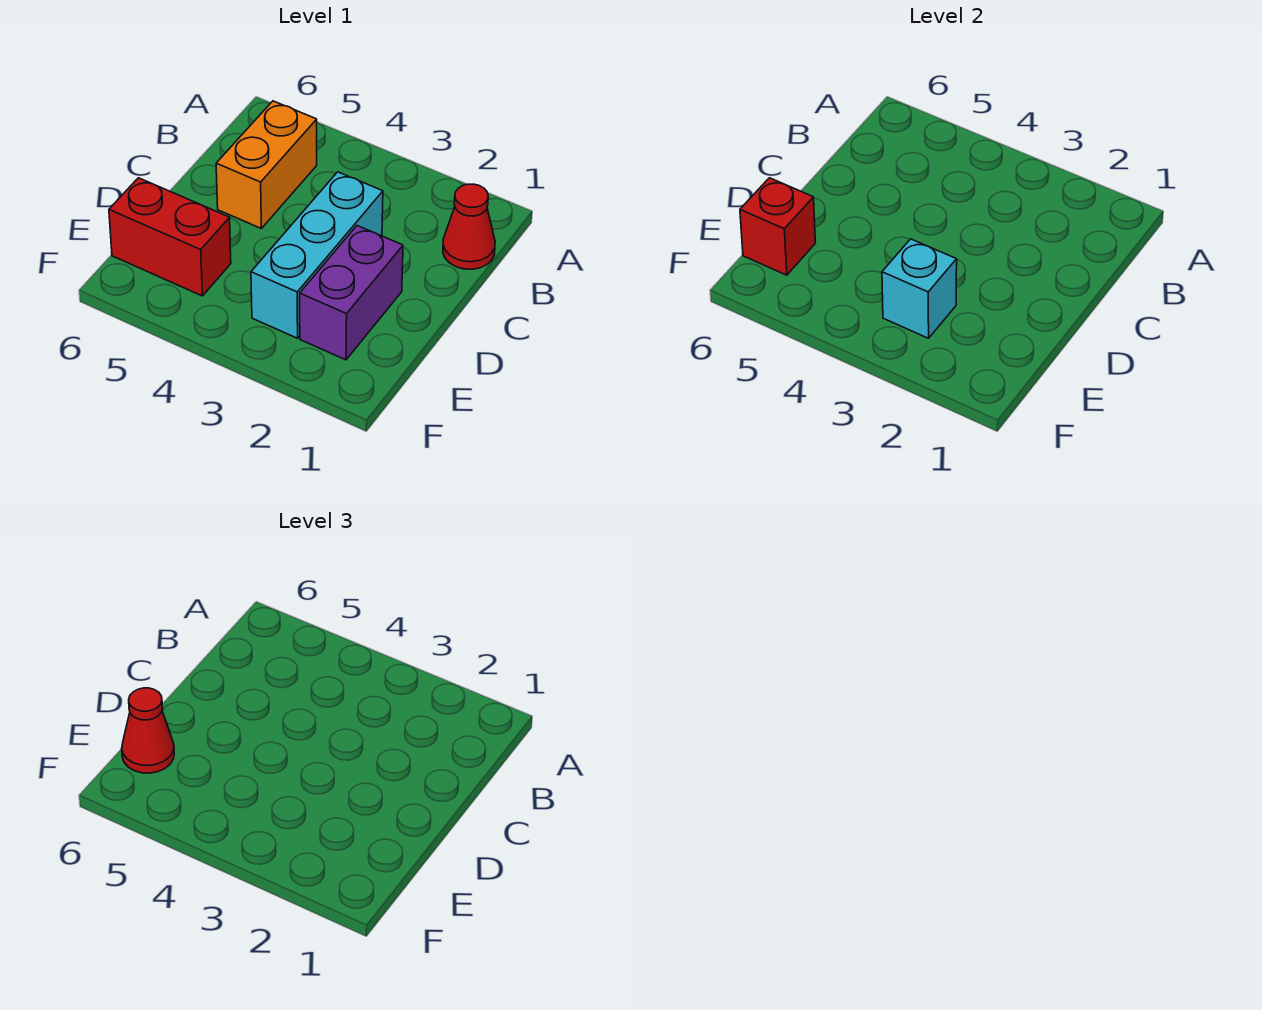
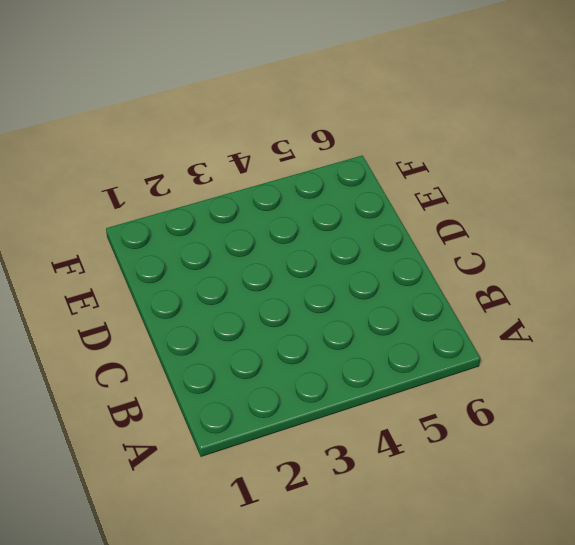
none -> red 1x1 cone [443,184,495,269]
none -> orange 1x2 brick [216,101,317,228]

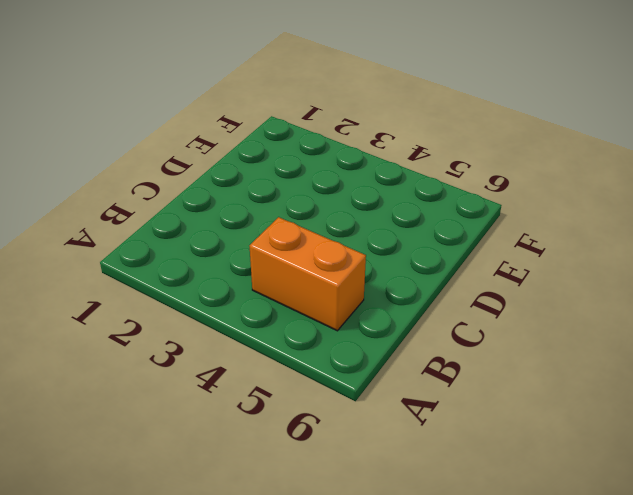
orange 1x2 brick [250,217,366,331] -> orange 1x2 brick turned to [216,101,317,228]
none -> red 1x1 cone [443,184,495,269]
none -> cyan 1x3 brick [251,172,383,338]

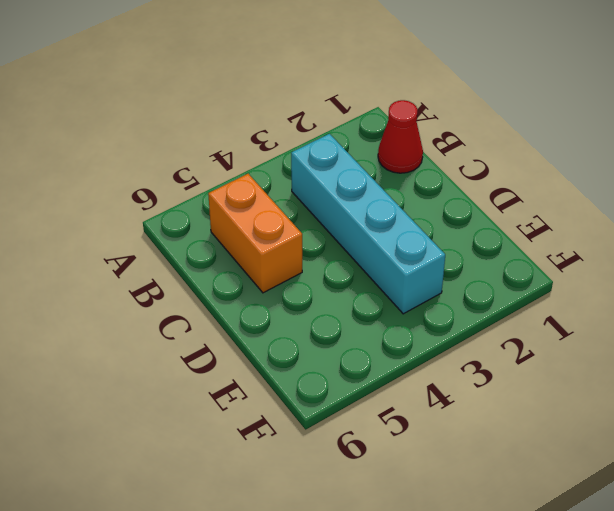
cyan 1x4 brick [291,134,445,314] -> cyan 1x3 brick [251,172,383,338]
none -> purple 1x2 brick [300,226,403,360]
none -> red 1x2 brick [109,178,231,296]

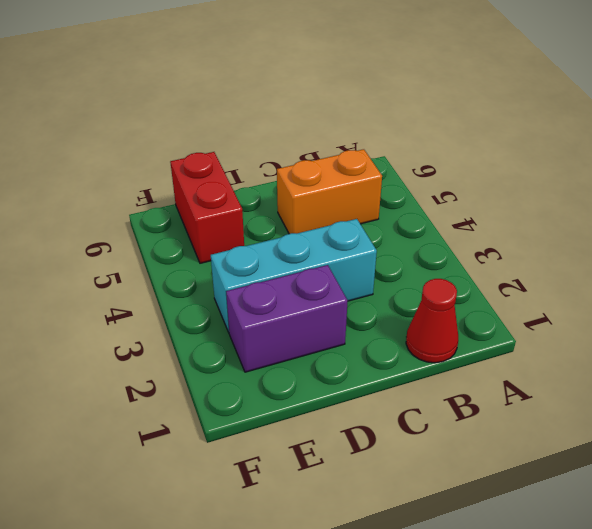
none -> cyan 1x1 brick [882,239,957,338]
none -> red 1x1 brick [740,178,815,275]

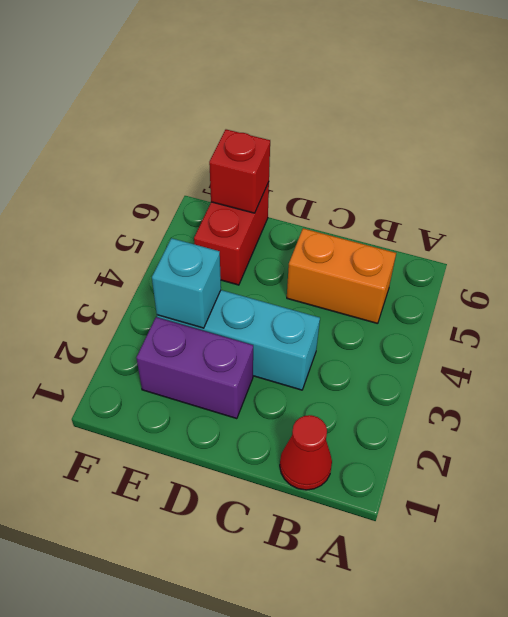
none -> red 1x1 cone [122,688,174,773]

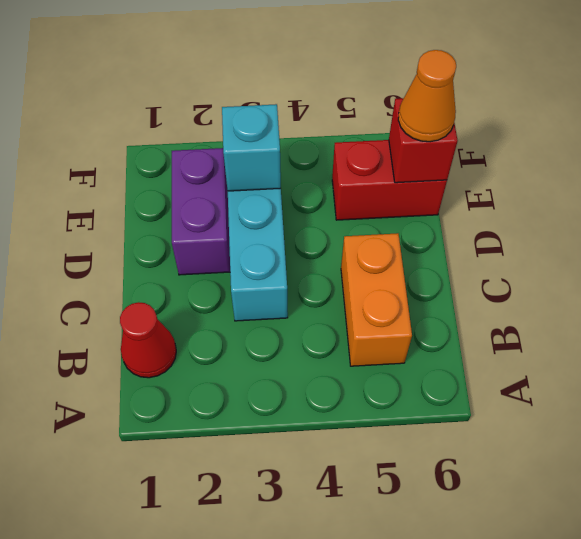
orange 1x1 cone [398,50,456,142] -> red 1x1 cone [122,688,174,773]

